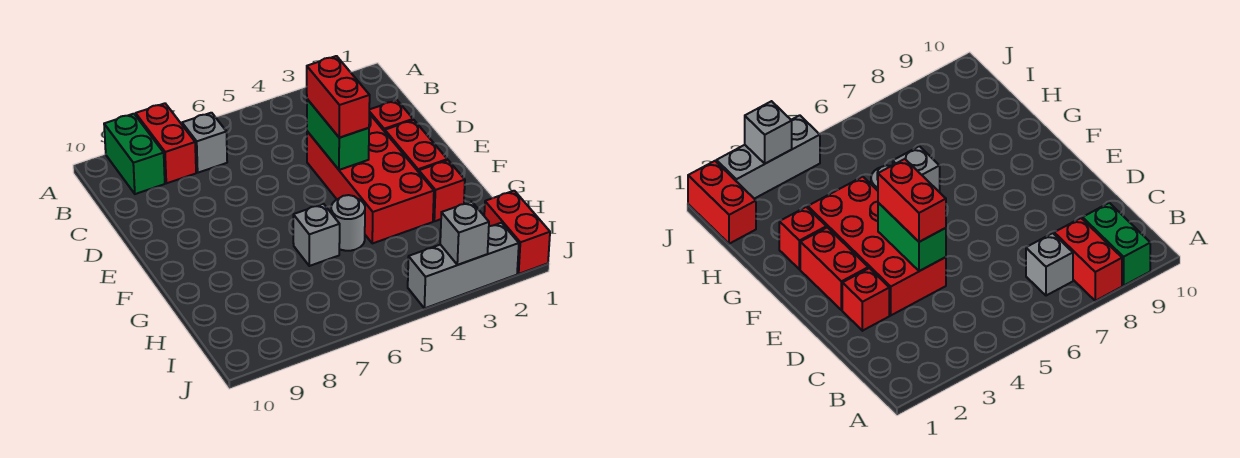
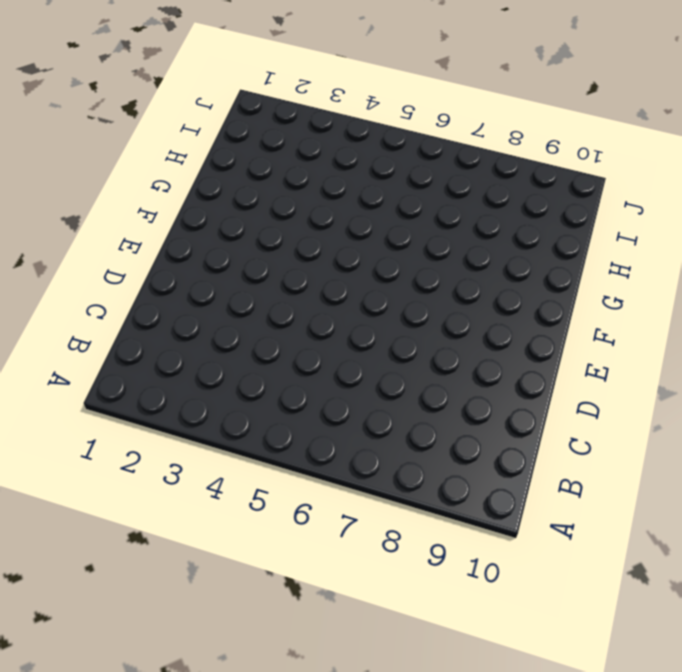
none -> red 1x2 brick [136,103,196,183]
none -> green 1x2 brick [104,114,165,194]
none -> grey 1x1 brick [182,113,227,173]

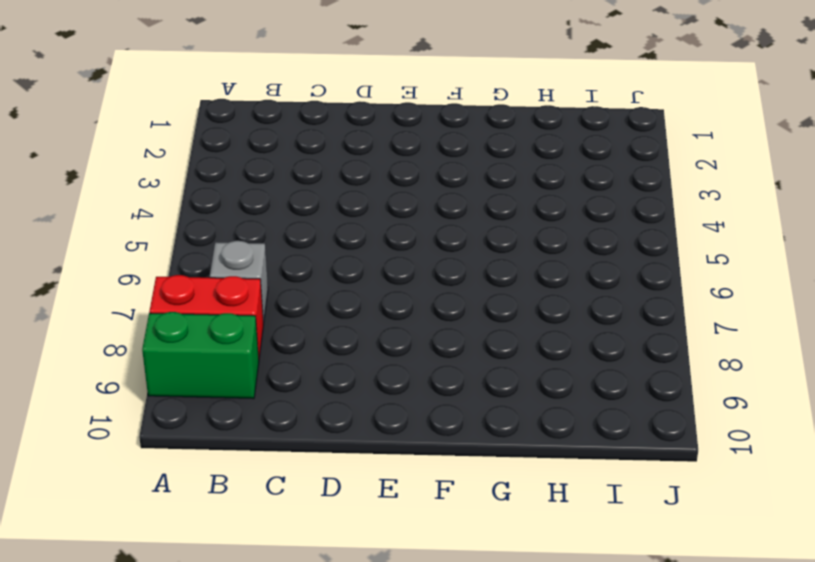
none -> red 1x1 brick [369,100,413,132]
none -> red 2x4 brick [307,114,434,243]
none -> red 1x2 brick [385,120,447,172]

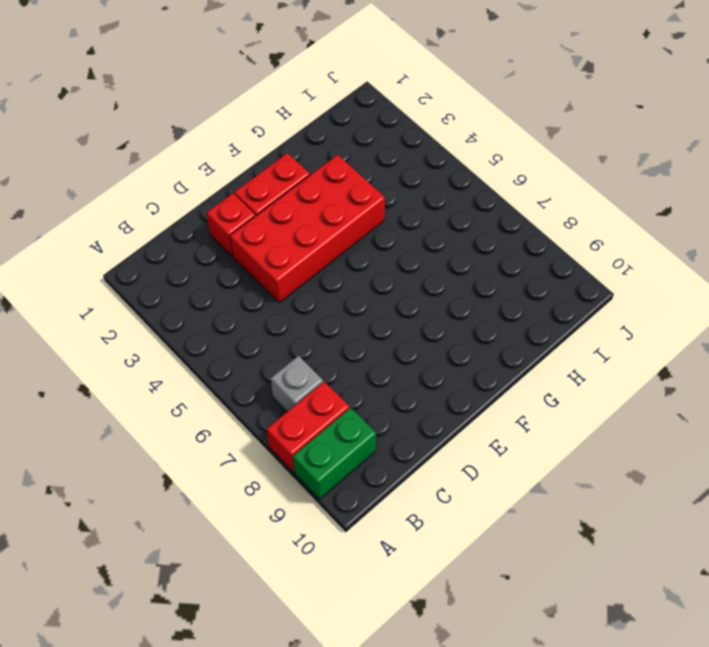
none -> red 1x1 brick [419,160,465,221]
none -> grey 1x1 round brick [331,195,365,251]
none -> grey 1x1 brick [293,204,340,266]

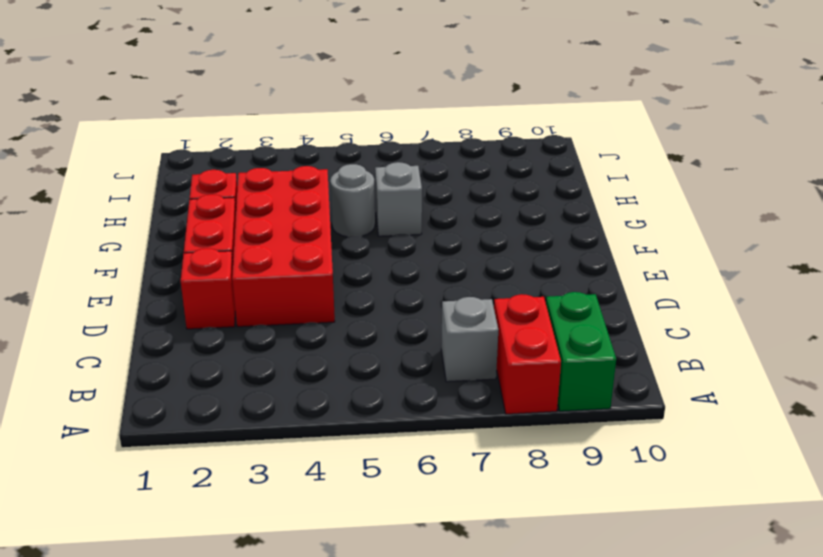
none -> red 1x2 brick [484,191,550,274]
none -> grey 1x3 brick [408,223,519,308]
none -> green 1x2 brick [307,99,369,170]

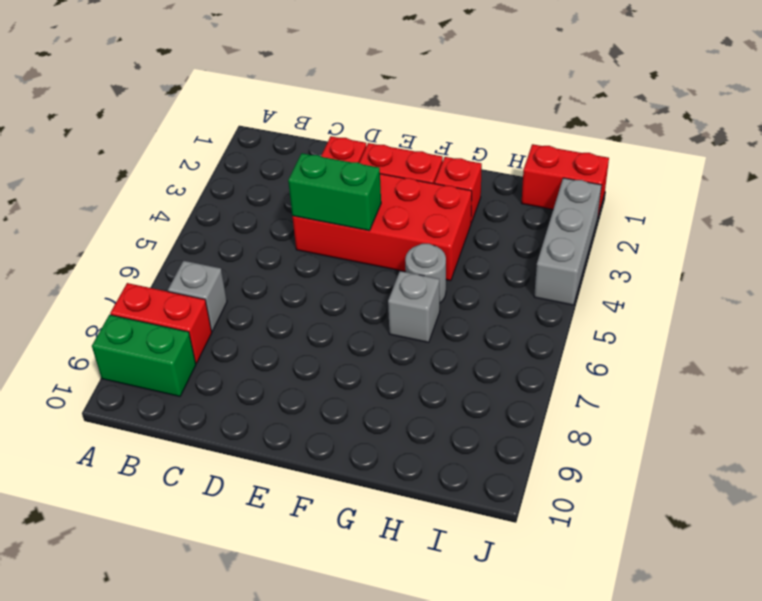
none -> grey 1x1 brick [440,202,489,265]
none -> red 1x2 brick [307,56,370,138]

